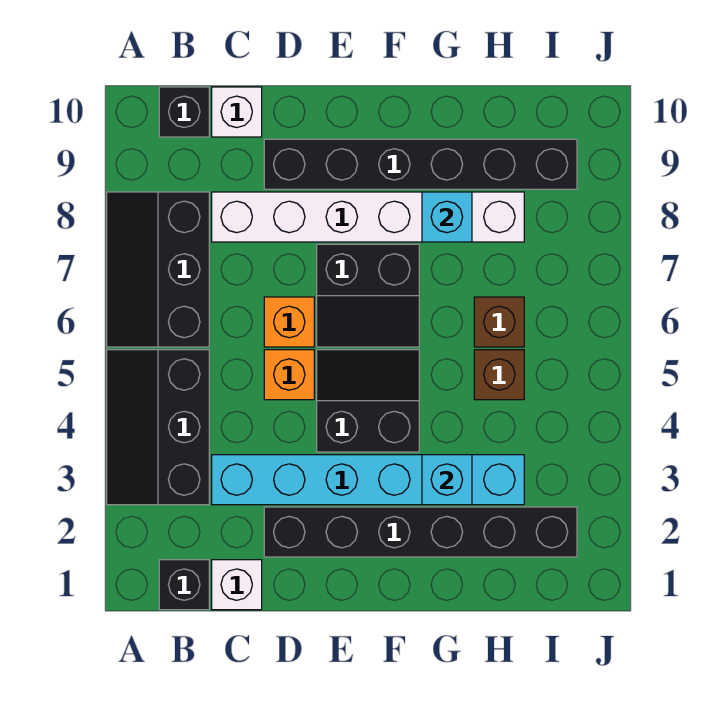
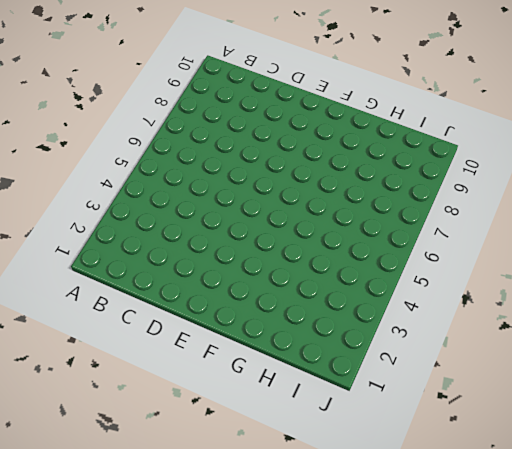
none -> black 2x3 slope [107,350,209,505]
none -> black 2x3 slope [107,192,209,347]
none -> black 1x1 brick [159,560,209,610]

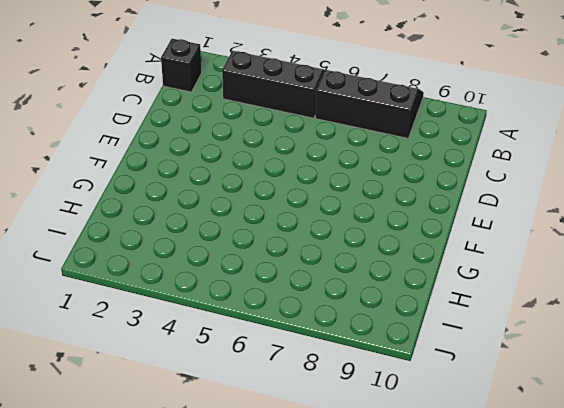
none -> black 1x1 brick [159,87,209,137]
none -> white 1x1 brick [212,560,262,610]
none -> cyan 1x6 brick [212,455,524,505]

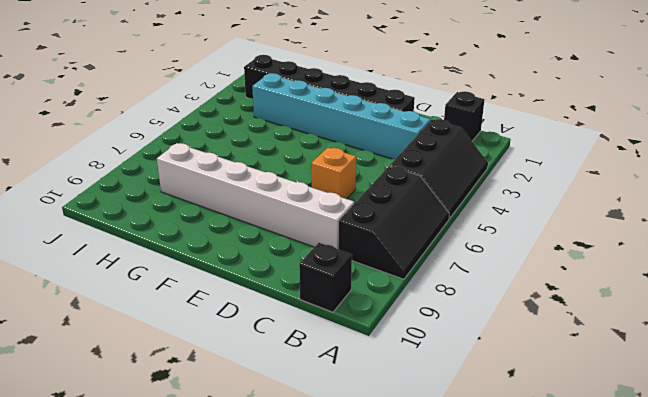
none -> white 1x1 brick [212,560,262,610]
none -> white 1x1 brick [212,87,262,137]
none -> orange 1x1 brick [264,350,314,400]

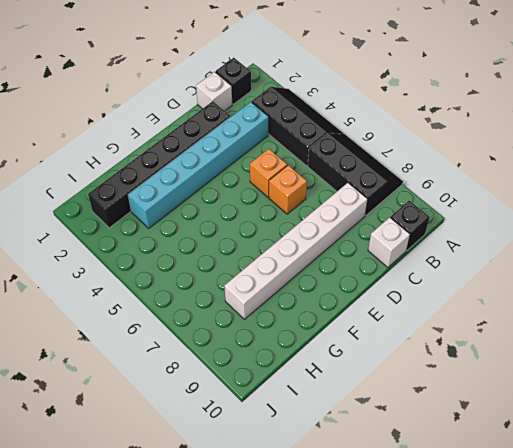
none -> black 1x6 brick [264,139,577,189]
none -> black 2x2 slope [317,350,419,452]
none -> black 2x2 slope [317,244,419,347]

